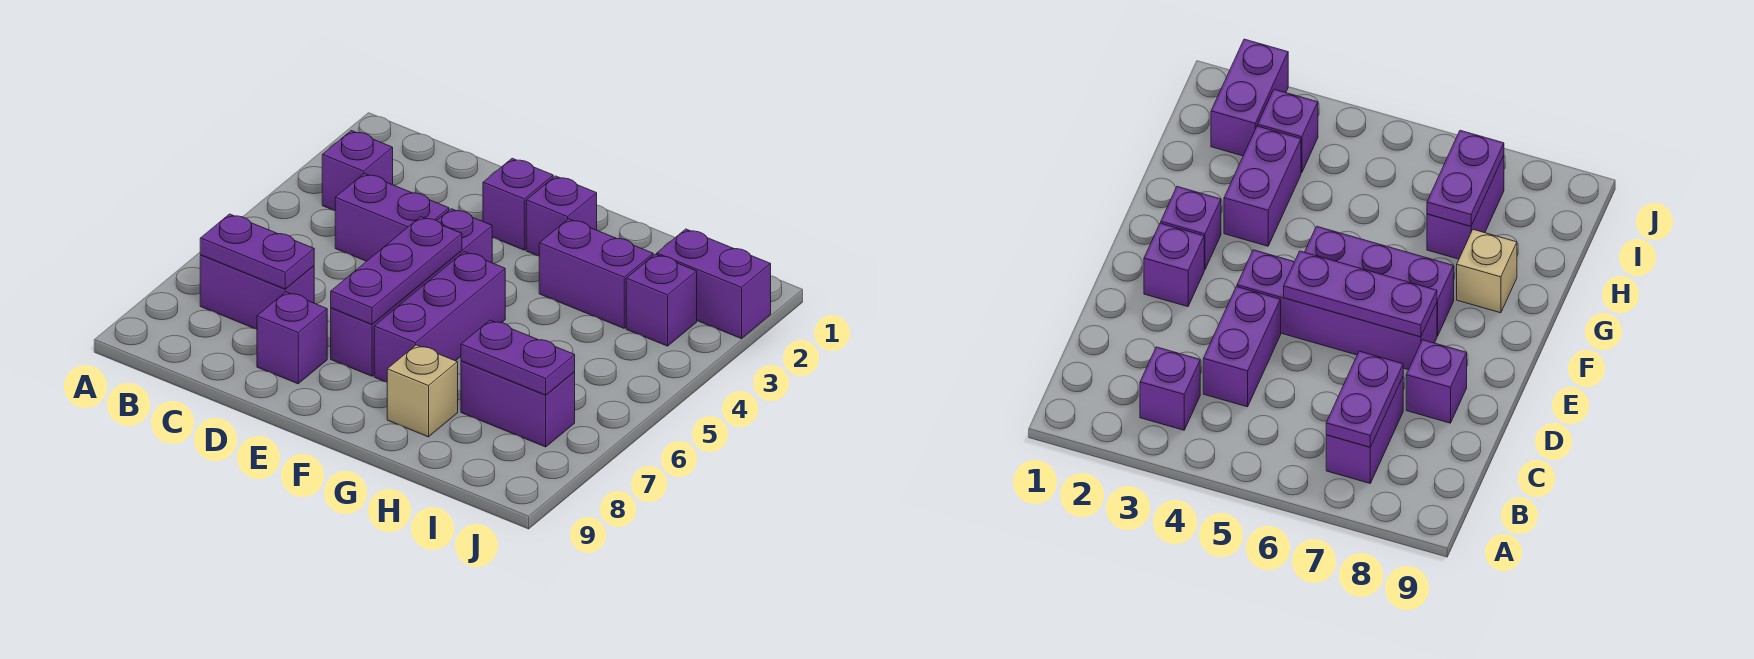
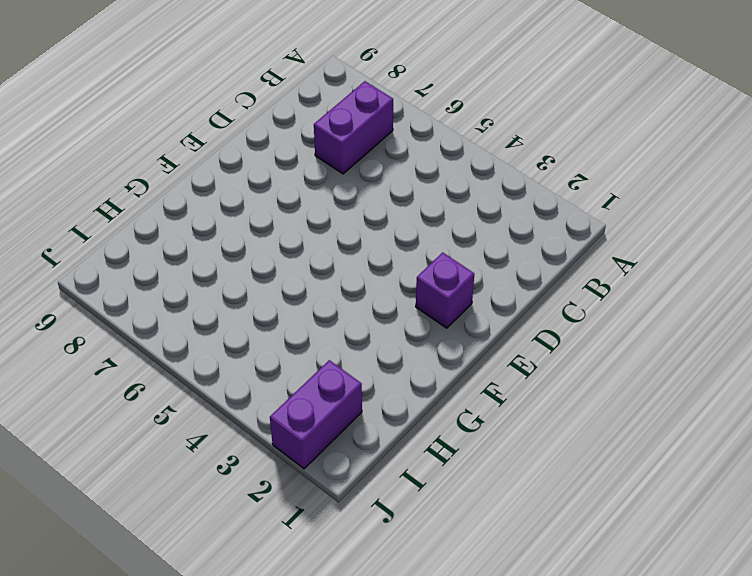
none -> purple 1x1 brick [322,131,393,211]
none -> purple 1x2 brick [335,173,449,261]
none -> purple 1x1 brick [257,292,327,384]

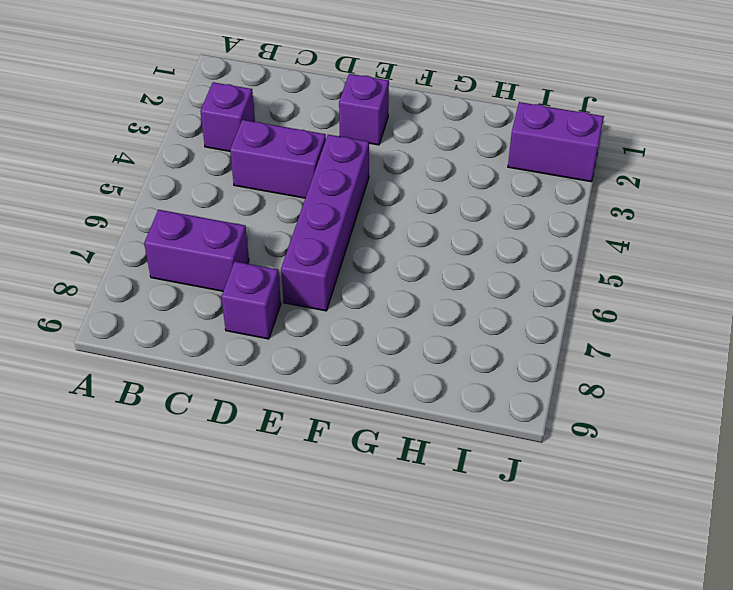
none -> purple 1x1 brick [526,176,597,256]
none -> purple 1x3 brick [374,252,505,382]
none -> purple 1x2 brick [539,219,653,328]

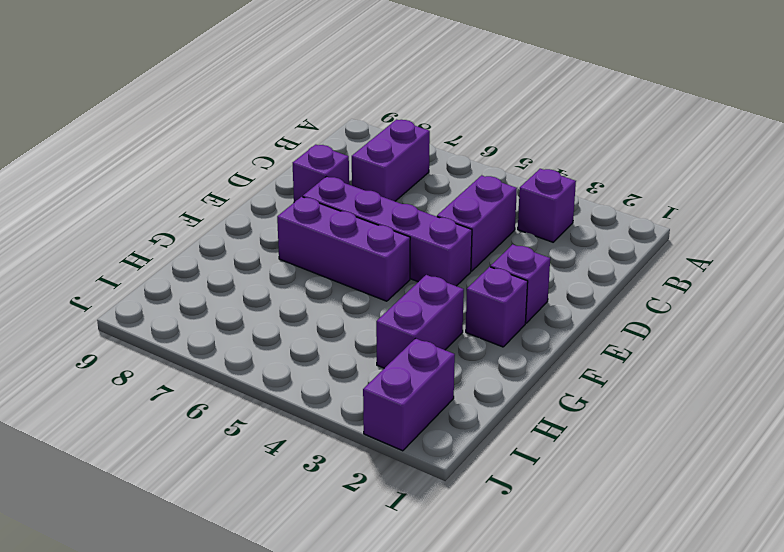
none -> tan 1x1 brick [387,345,458,437]
none -> purple 1x2 brick [461,361,575,447]
none -> purple 1x1 brick [626,254,697,346]

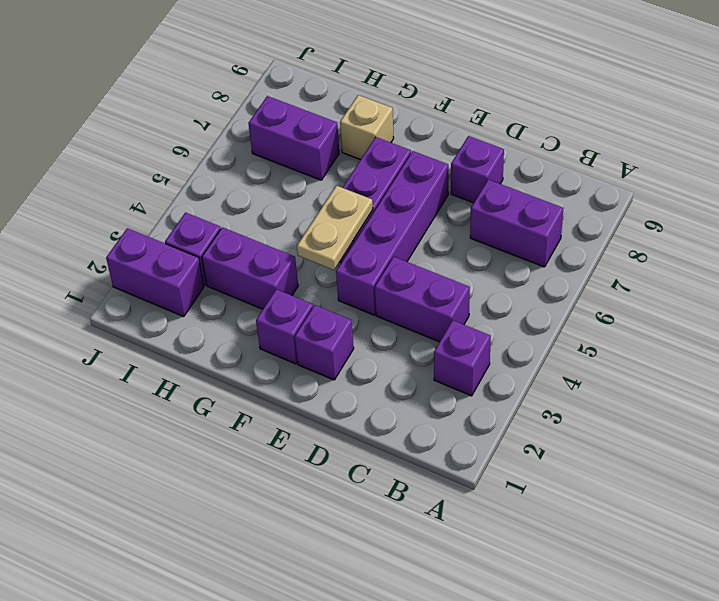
tan 1x2 plate [297,186,373,270] -> none
none -> purple 1x2 plate [200,214,314,289]
none -> purple 1x3 plate [331,217,462,324]
none -> purple 1x2 plate [461,320,575,395]

